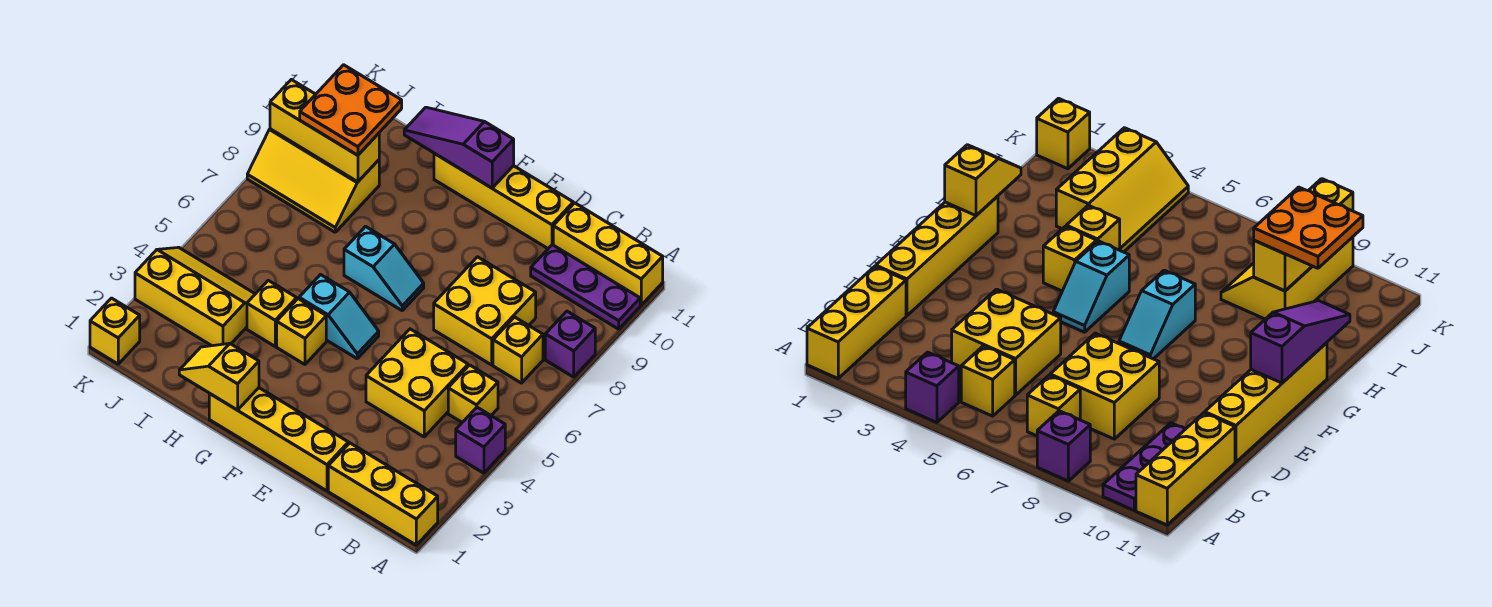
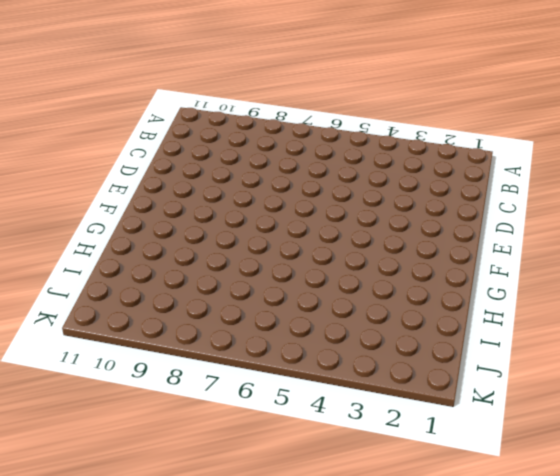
none -> yellow 1x3 brick [328,443,438,545]
none -> purple 1x1 brick [456,407,505,473]
none -> purple 1x1 brick [545,311,595,377]

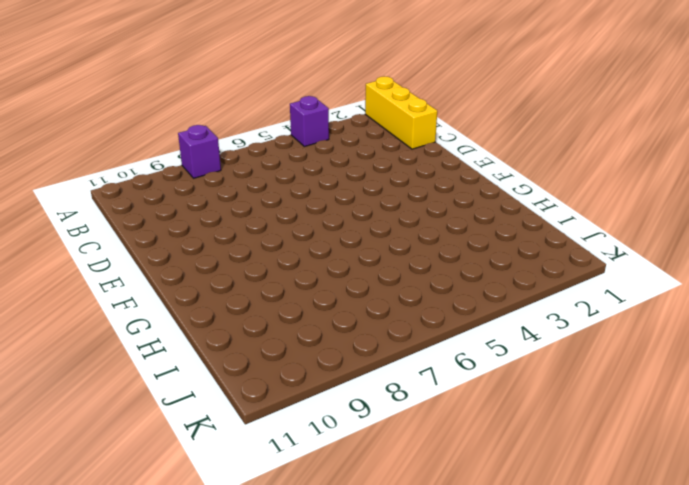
none -> purple 1x3 plate [531,245,640,329]
none -> yellow 1x3 brick [553,203,663,305]
none -> yellow 1x1 brick [448,365,498,422]

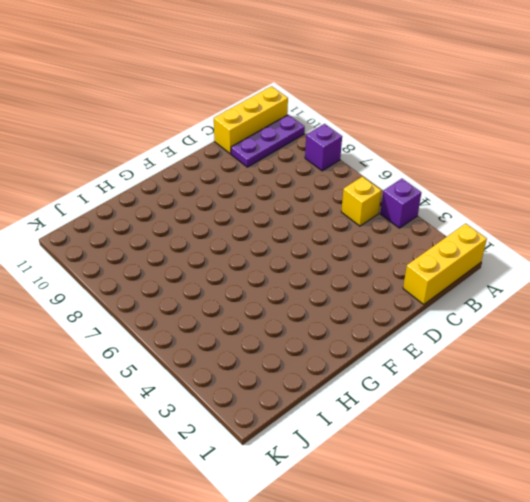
none -> yellow 1x1 brick [493,317,543,383]
none -> yellow 2x2 brick [366,329,468,437]
none -> yellow 2x2 brick [434,257,536,365]

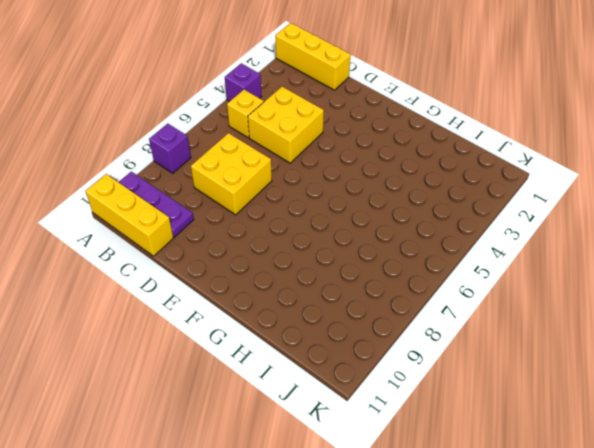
none -> yellow 1x1 brick [493,317,543,383]
none -> yellow 1x4 brick [209,388,348,491]
none -> yellow 1x4 brick [434,153,573,248]

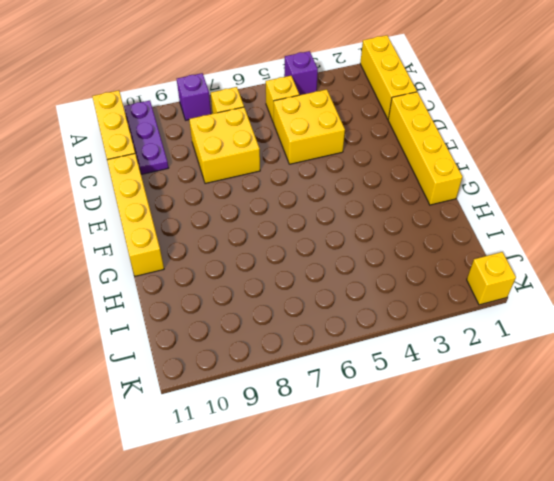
none -> cyan 1x2 slope [299,275,379,358]
none -> cyan 1x2 slope [344,227,424,310]
none -> yellow 1x1 brick [277,299,326,364]

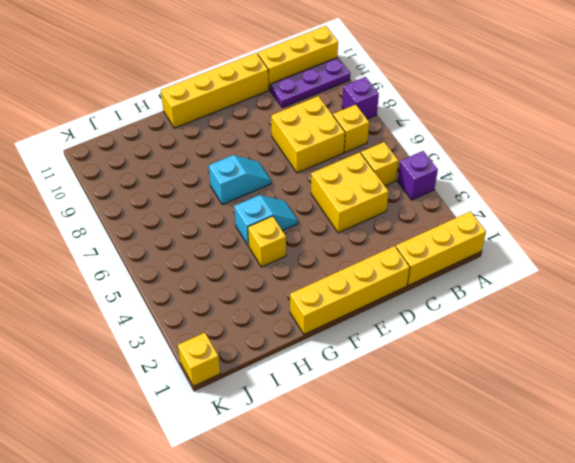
none -> yellow 1x1 brick [247,280,297,346]
none -> yellow 2x3 slope [135,247,255,346]
none -> yellow 2x3 slope [247,129,379,232]

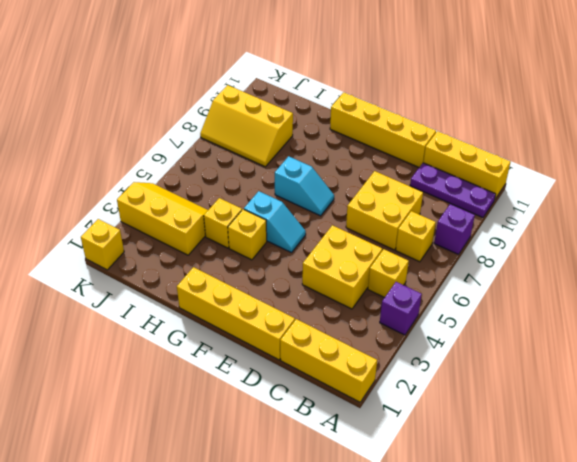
none -> purple 1x3 slope [404,107,514,188]
none -> yellow 1x2 slope [179,343,259,410]
none -> yellow 1x3 brick [270,80,379,182]

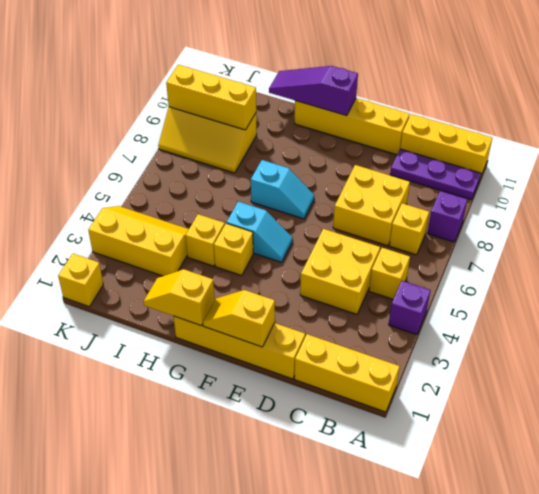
yellow 1x2 slope [203,290,275,347] -> none
none -> orange 2x2 plate [300,65,402,155]

